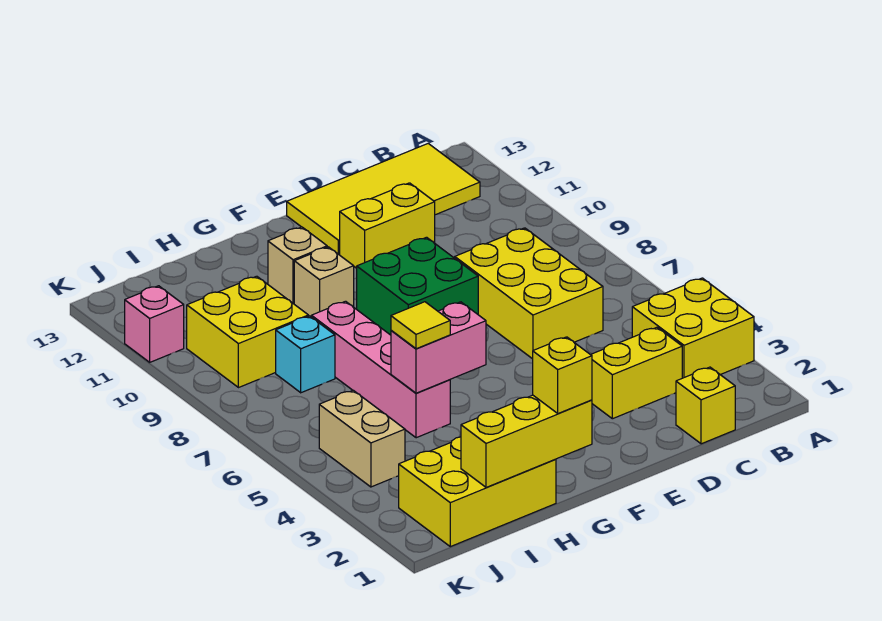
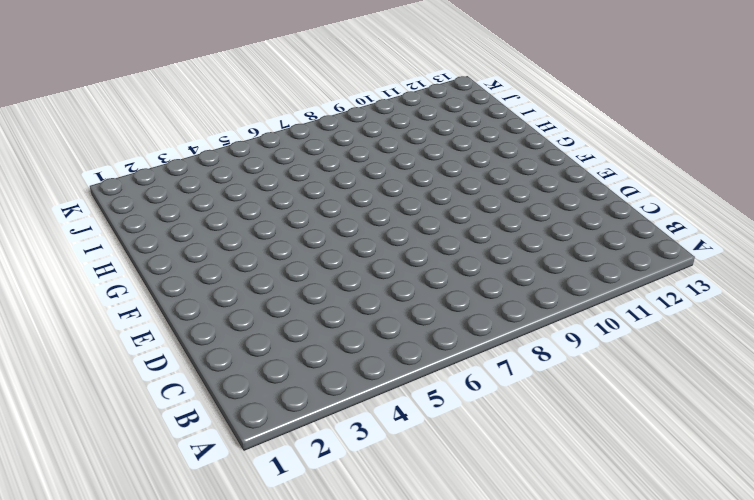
none -> yellow 2x2 brick [632,278,754,378]
none -> yellow 2x4 tile [287,144,480,254]
none -> yellow 1x1 brick [676,367,735,444]

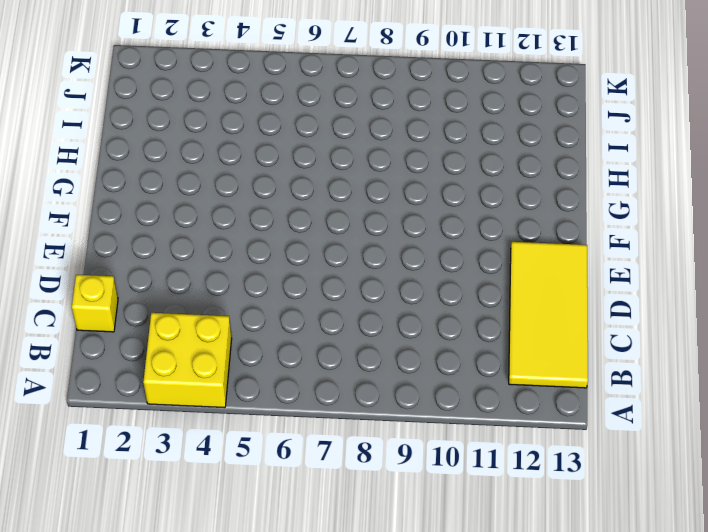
none -> yellow 1x2 brick [591,327,682,419]
none -> yellow 2x3 brick [455,228,603,359]
none -> yellow 1x2 brick [340,183,435,268]

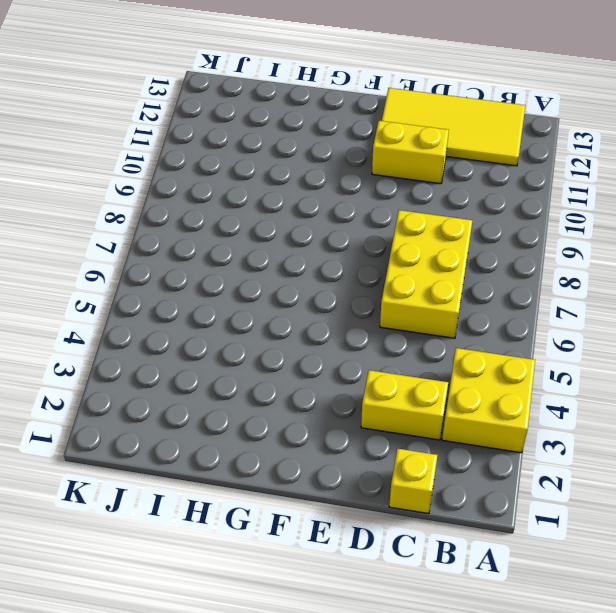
none -> green 2x2 brick [357,237,478,335]
none -> tan 1x1 brick [294,247,354,317]
none -> tan 1x1 brick [268,227,327,304]

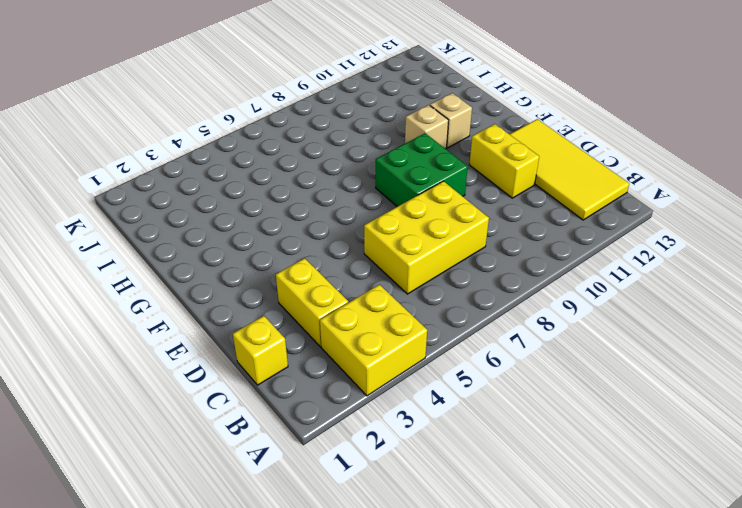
none -> yellow 2x3 brick [399,437,556,547]
none -> pink 1x4 brick [311,301,450,438]
none -> cyan 1x1 brick [276,316,335,393]

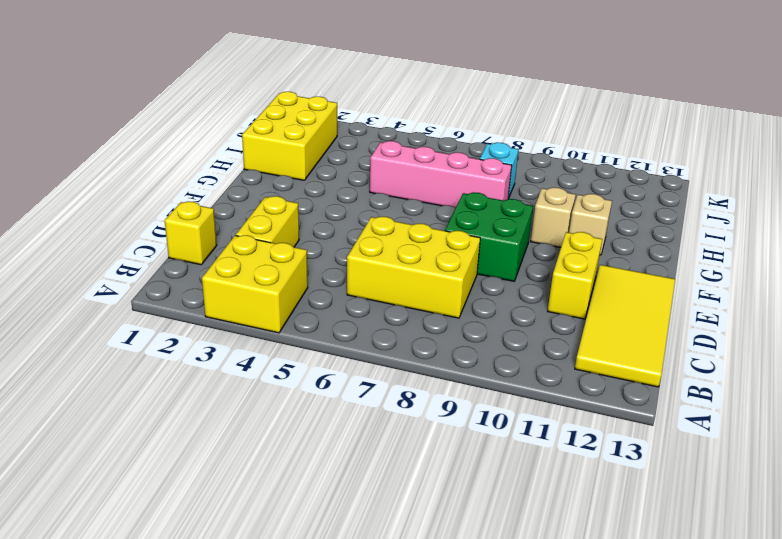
none -> yellow 2x2 brick [187,276,308,388]
none -> tan 1x2 brick [319,390,405,487]
none -> pink 1x1 brick [125,286,184,362]

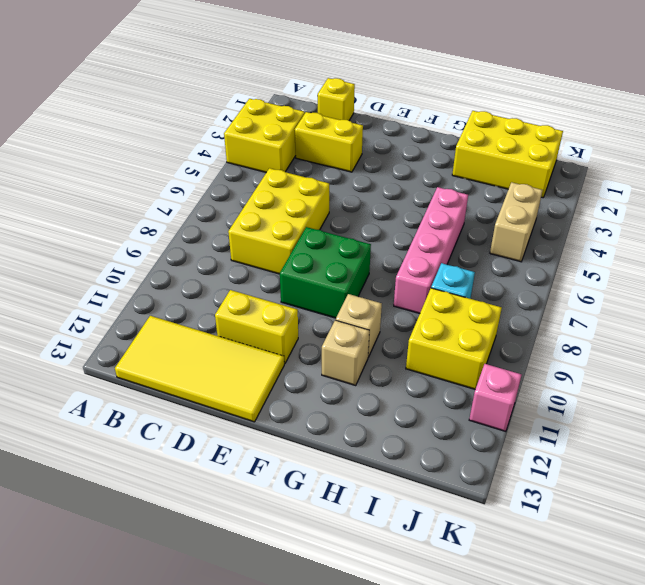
none -> yellow 1x3 brick [461,395,592,487]
none -> pink 1x2 brick [391,302,486,393]
none -> yellow 1x1 brick [533,337,592,413]

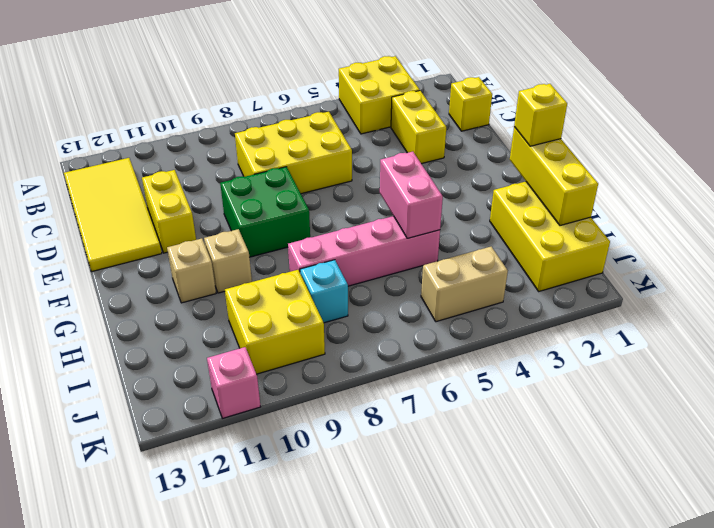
none -> yellow 1x1 tile [391,302,450,349]

